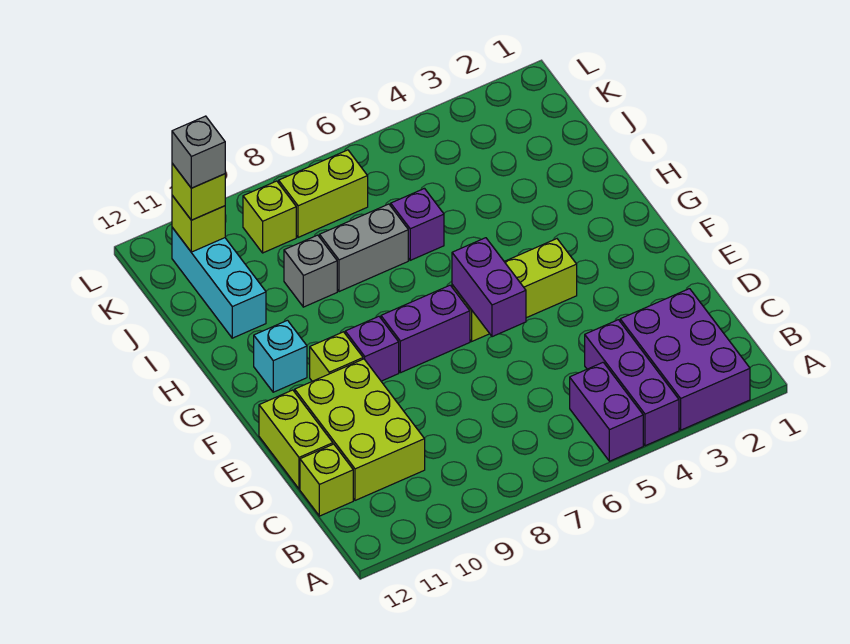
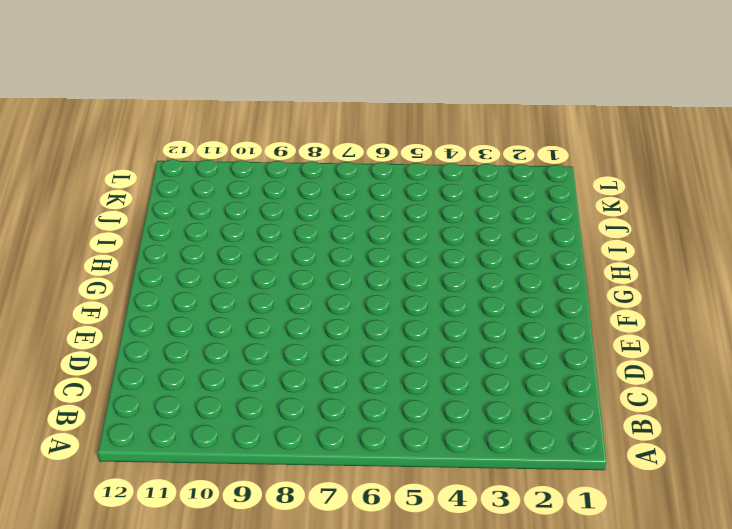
none -> purple 2x3 brick [620,289,750,430]
none -> purple 1x3 brick [585,320,679,446]
none -> purple 1x2 brick [570,362,643,461]

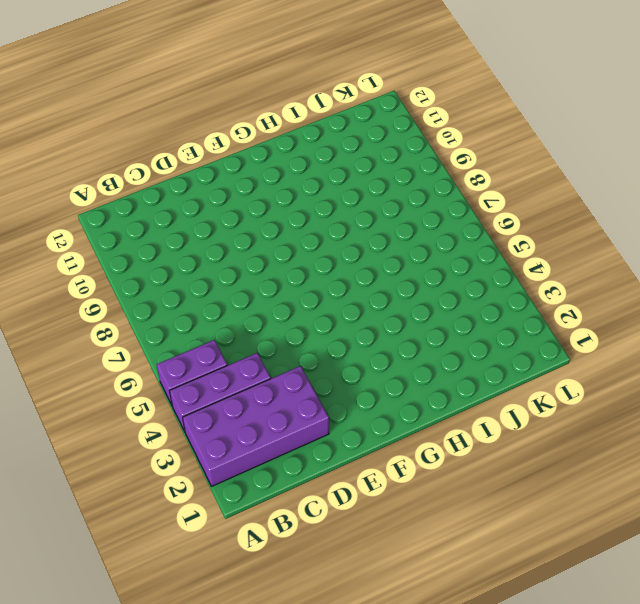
purple 2x4 brick [183,366,329,486] -> purple 2x3 brick [620,289,750,430]
none -> lime 2x3 brick [295,359,425,500]
none -> lime 1x1 brick [300,444,353,516]
none -> lime 1x2 brick [259,390,333,489]

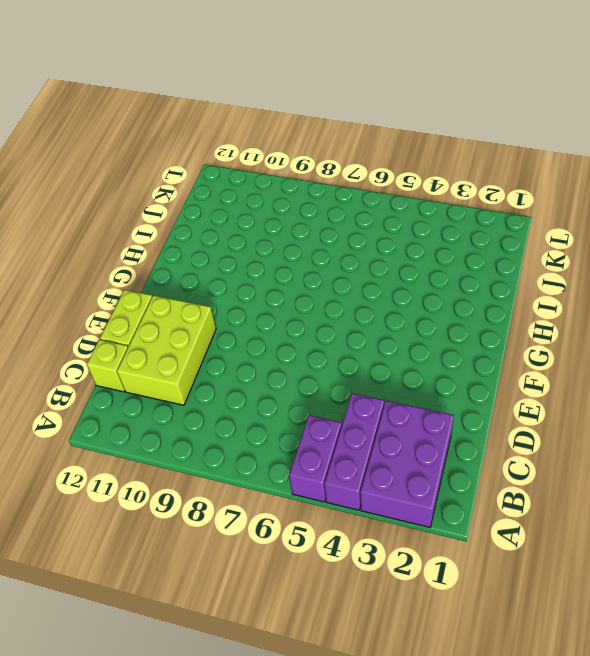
none -> lime 1x3 brick [452,239,577,341]
none -> purple 1x2 brick [381,285,470,373]
none -> purple 1x1 brick [345,316,399,381]

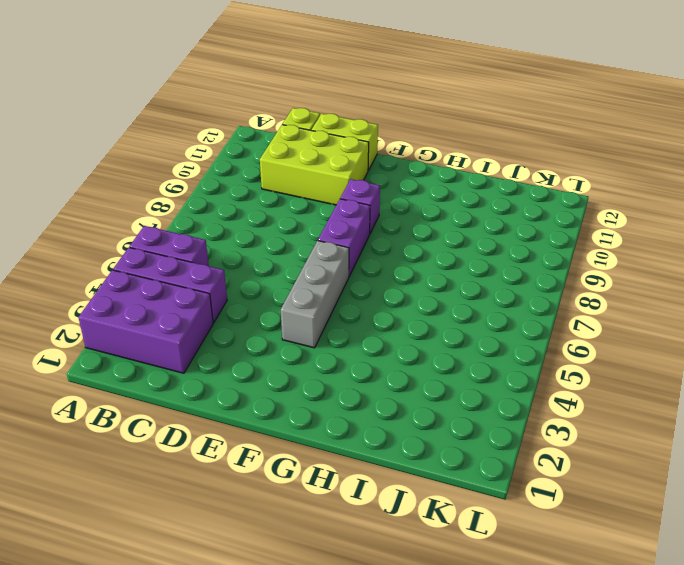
grey 1x3 brick [281,241,349,348] -> lime 1x3 brick [452,239,577,341]
none -> lime 1x1 brick [310,332,363,381]
none -> cyan 1x1 brick [254,320,307,392]
none -> purple 1x1 brick [391,189,444,260]

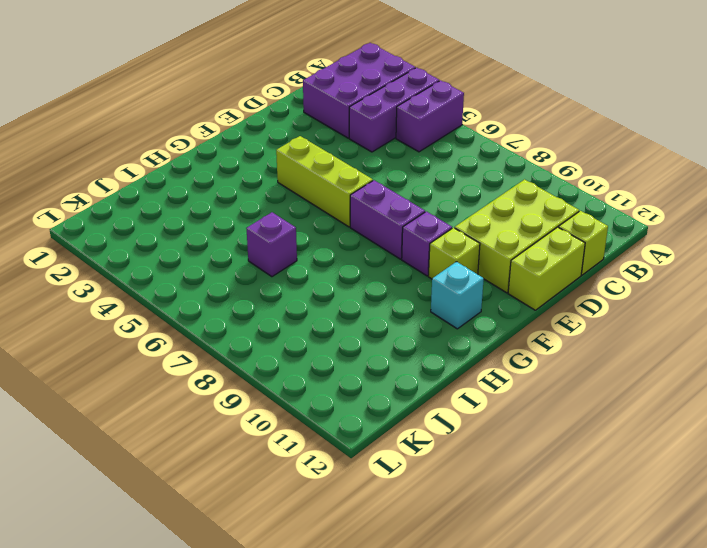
none -> grey 1x2 brick [320,204,408,292]
none -> grey 1x1 brick [284,235,337,307]
none -> cyan 1x3 brick [172,227,266,338]

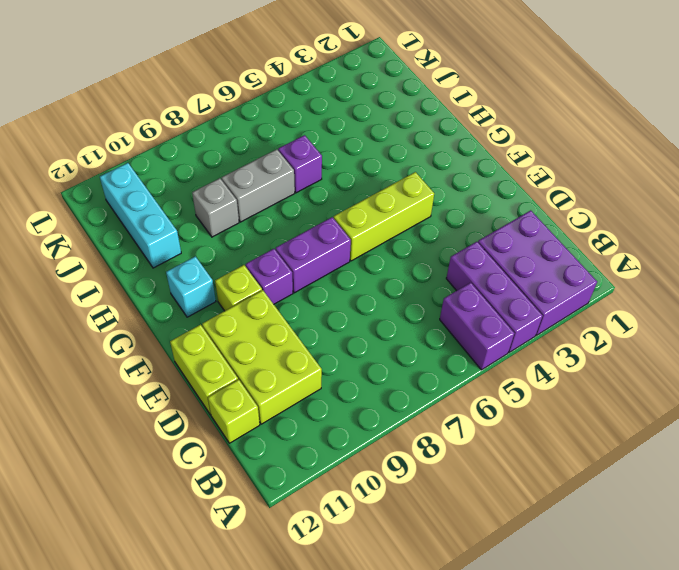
none -> lime 1x2 brick [279,150,368,237]
none -> lime 1x1 brick [243,181,296,253]
none -> purple 1x2 brick [452,238,526,337]

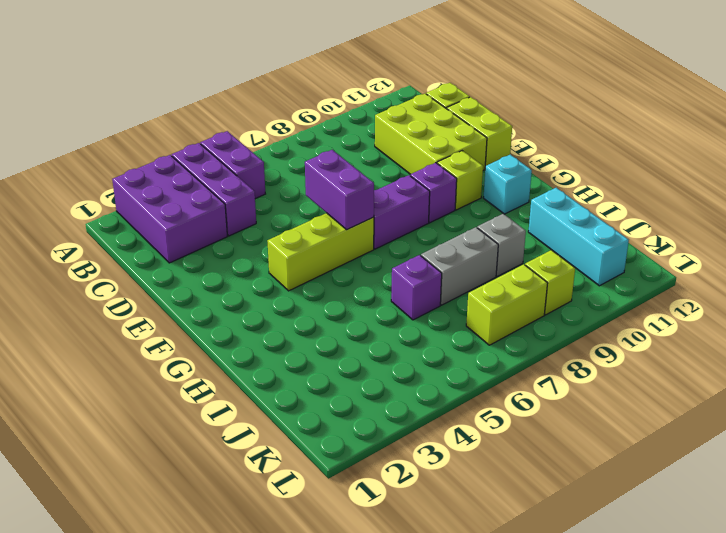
none -> lime 1x1 brick [172,195,225,252]
none -> lime 1x1 brick [172,163,225,220]
none -> grey 1x1 brick [172,116,225,188]

